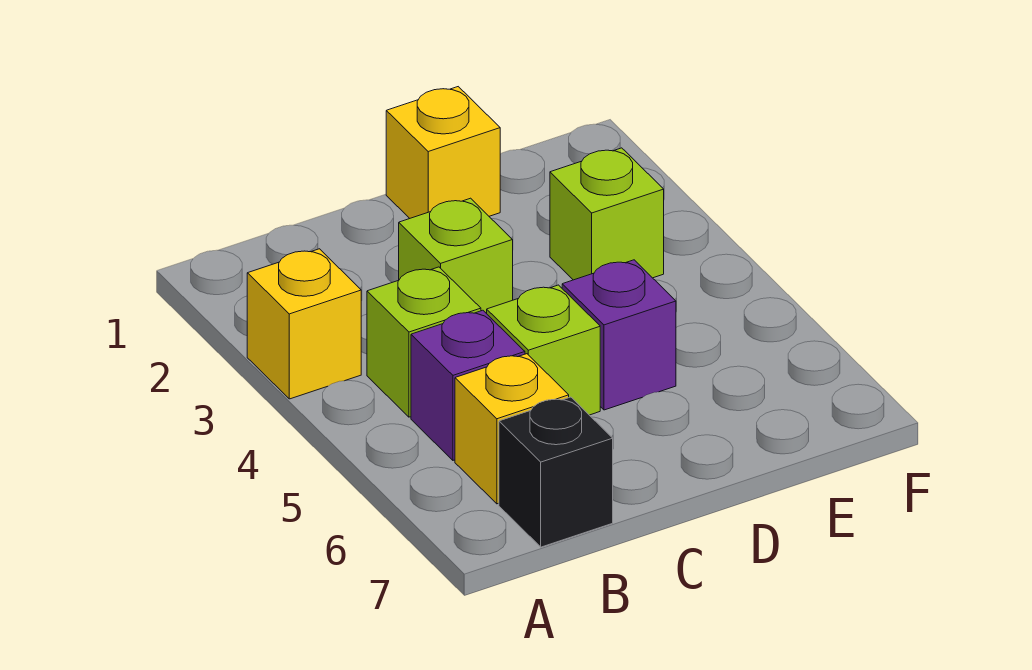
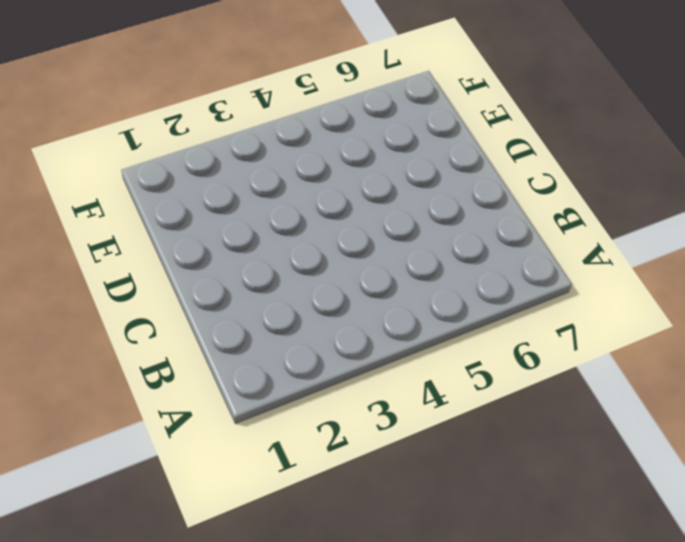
none -> yellow 1x1 brick [247,249,361,399]
none -> lime 1x1 brick [367,267,481,417]

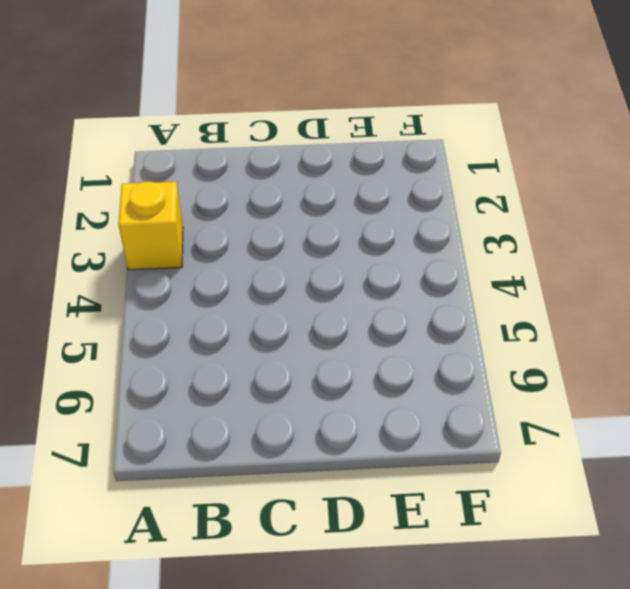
none -> lime 1x1 brick [367,267,481,417]
none -> purple 1x1 brick [411,310,525,460]

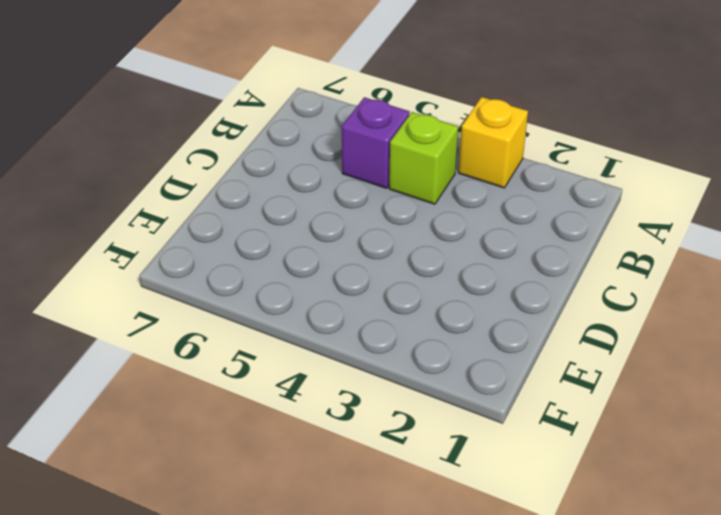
none -> yellow 1x1 brick [455,354,569,504]
none -> black 1x1 brick [499,397,613,547]

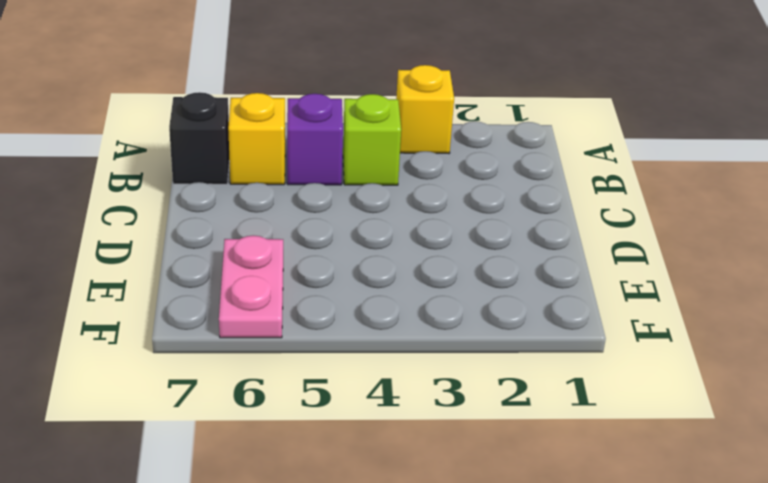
pink 1x2 plate [219,235,283,338] -> none
none -> lime 1x1 brick [399,198,513,314]
none -> lime 1x1 brick [487,285,600,415]

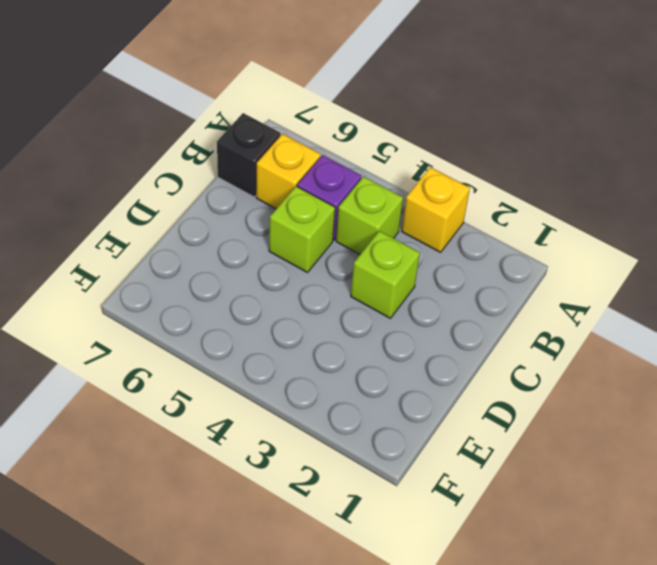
none -> yellow 1x1 brick [386,87,500,218]
none -> purple 1x1 brick [562,260,676,410]

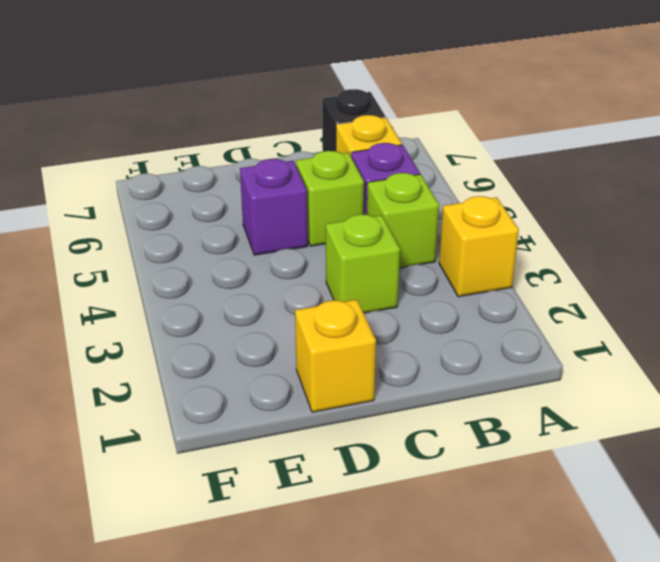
none -> lime 1x1 brick [550,148,664,280]

